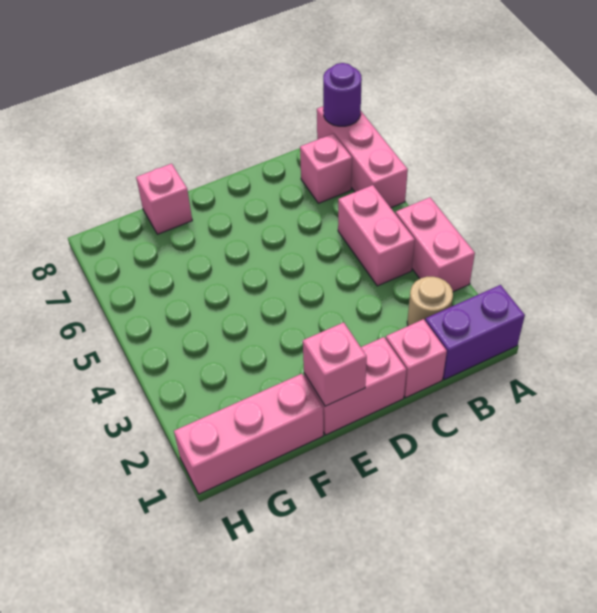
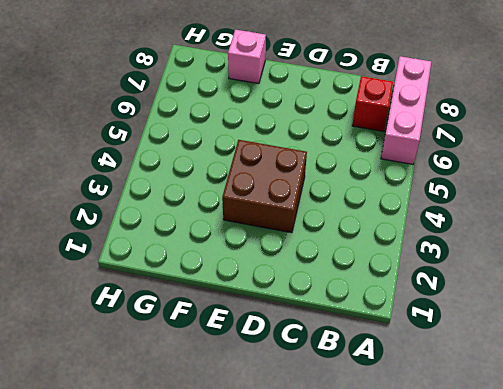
red 1x1 brick [352,76,393,131] -> pink 1x1 brick [300,134,352,203]
brown 2x2 brick [222,140,307,233] -> none
none -> purple 1x2 brick [425,285,525,380]
none -> pink 1x2 brick [396,197,475,292]
none -> tan 1x1 round brick [407,277,453,326]

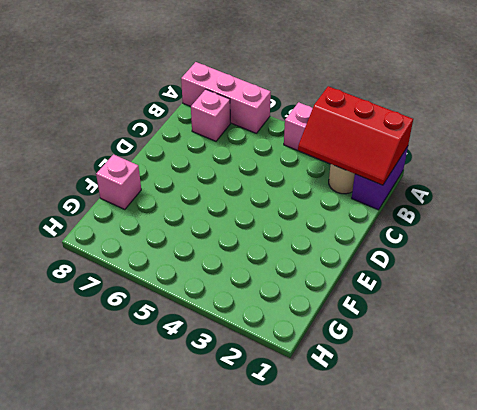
red 2x3 slope [298,86,413,185] -> none
none -> pink 1x2 brick [338,185,415,286]
none -> pink 1x1 brick [386,319,447,398]
none -> pink 1x2 brick [304,337,407,435]

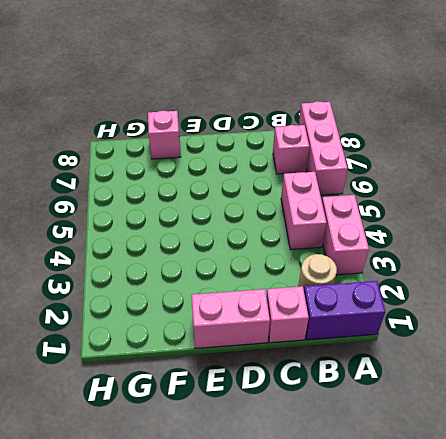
none -> pink 1x3 brick [174,374,323,494]
none -> purple 1x1 round brick [323,63,362,126]
none -> pink 1x1 brick [303,322,367,406]

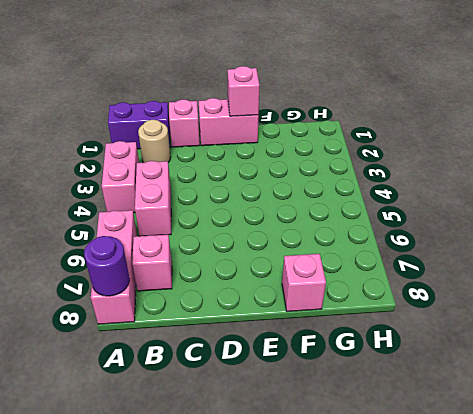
none -> pink 1x3 brick [174,374,323,494]

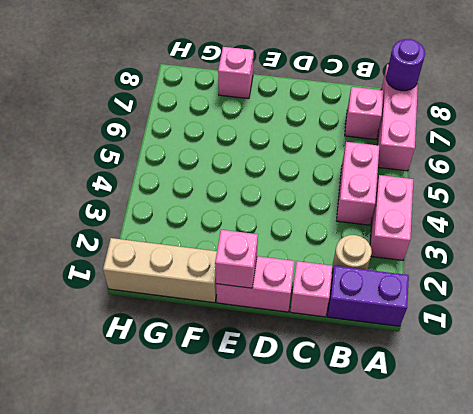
tan 1x3 brick [103,238,217,303] -> pink 1x3 brick [174,374,323,494]

